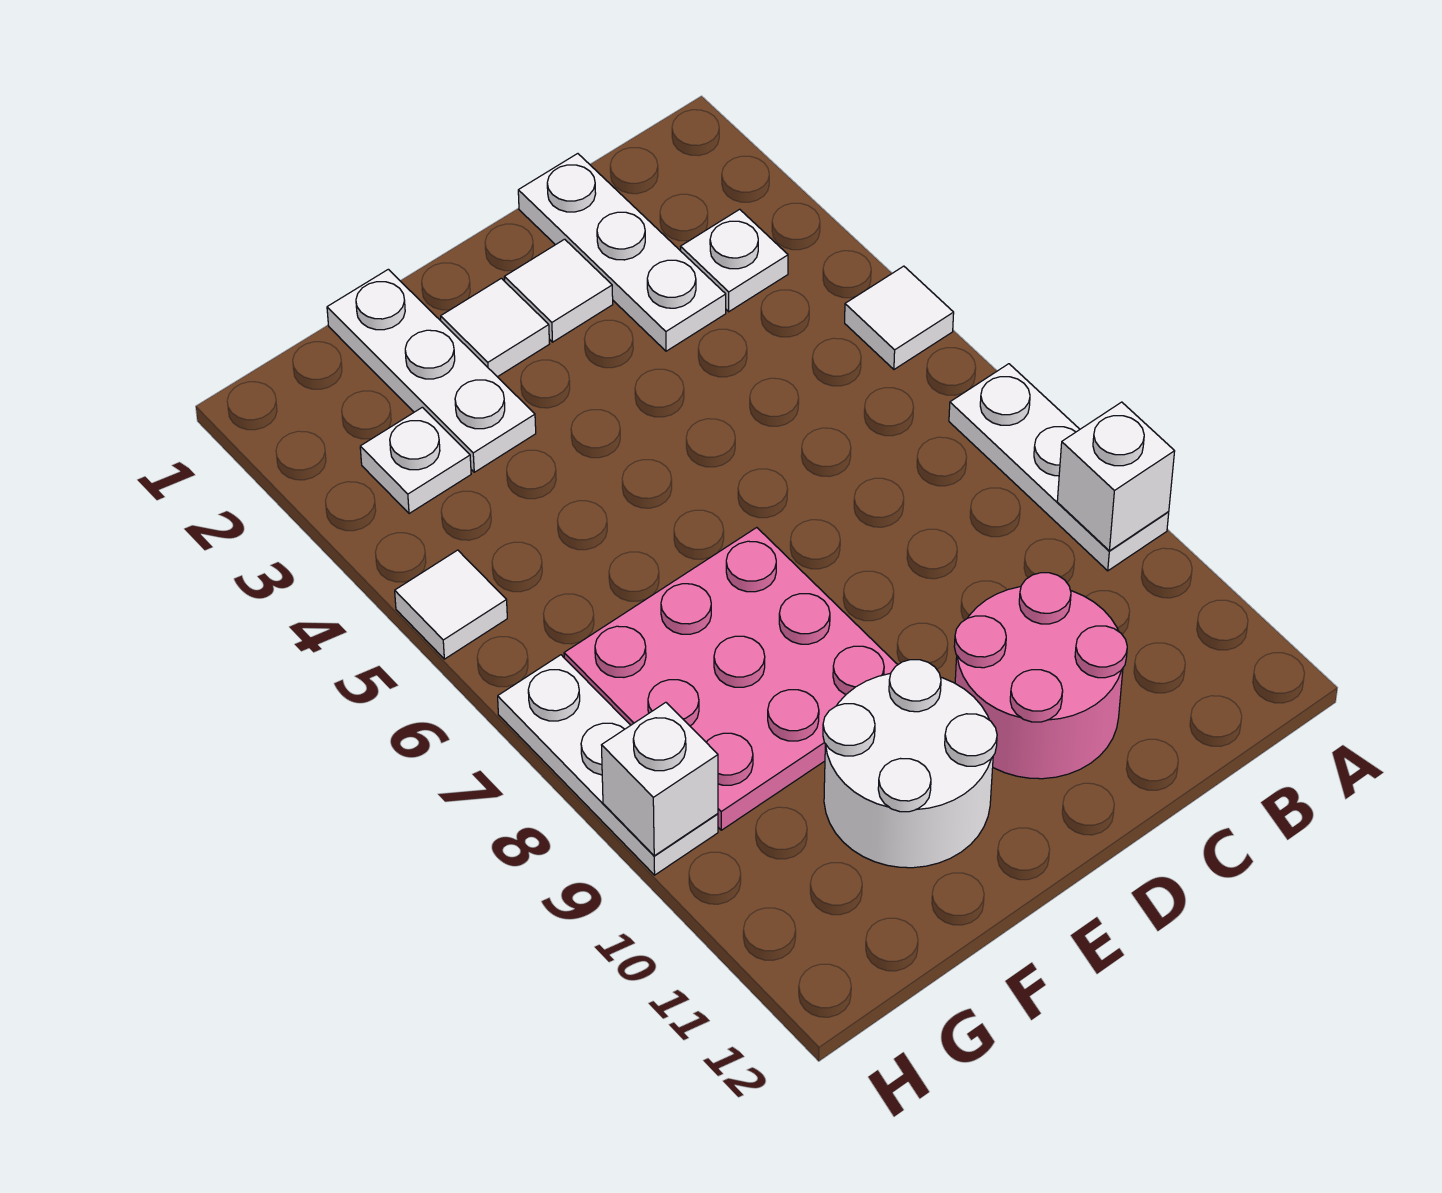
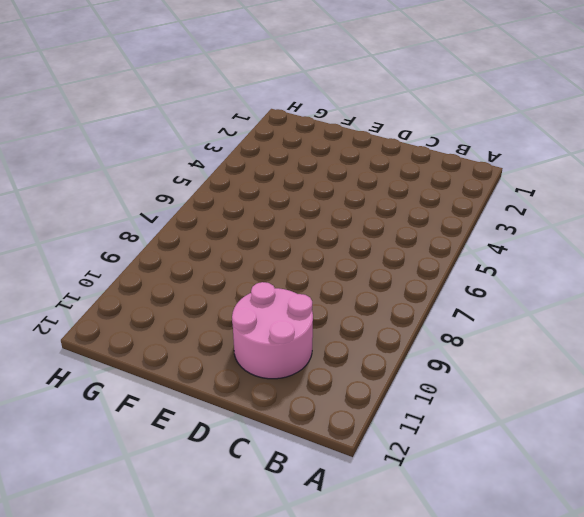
none -> white 1x1 tile [845,266,954,369]
none -> white 1x3 plate [949,364,1169,571]
none -> white 1x1 plate [681,209,788,312]

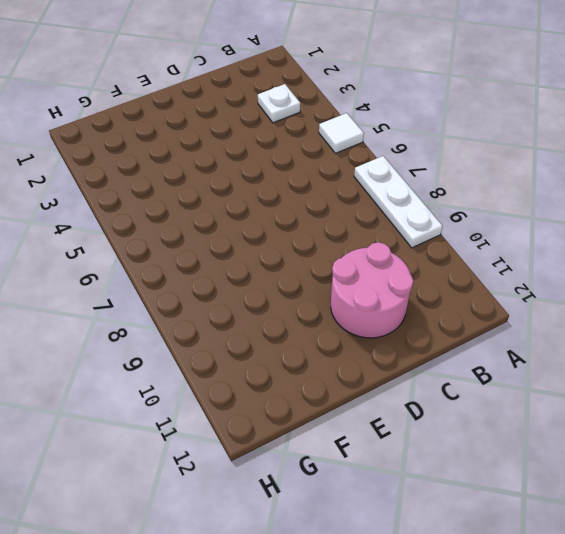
none -> white 1x3 plate [518,154,726,351]
none -> white 1x1 tile [504,239,613,342]
none -> white 1x1 tile [441,278,549,377]

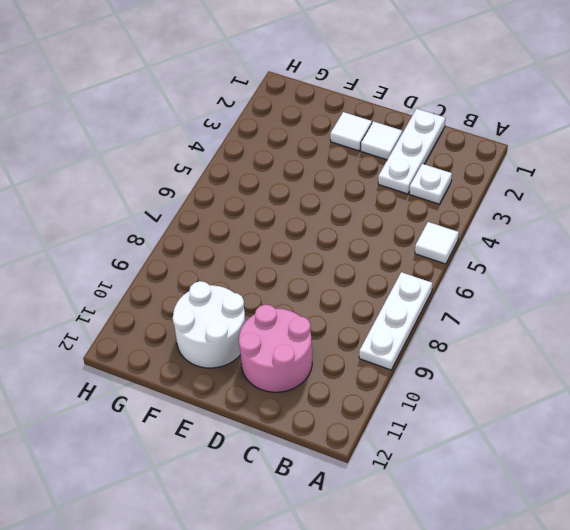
none -> pink 3x3 plate [564,528,898,830]
none -> white 1x3 plate [327,269,536,472]
none -> white 1x1 plate [360,407,471,514]

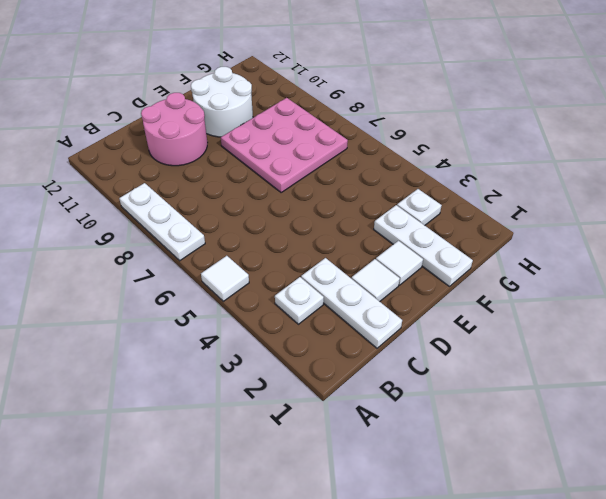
none -> white 1x1 tile [395,550,507,659]
none -> white 1x3 plate [498,655,718,875]
none -> white 1x1 brick [1057,402,1175,551]

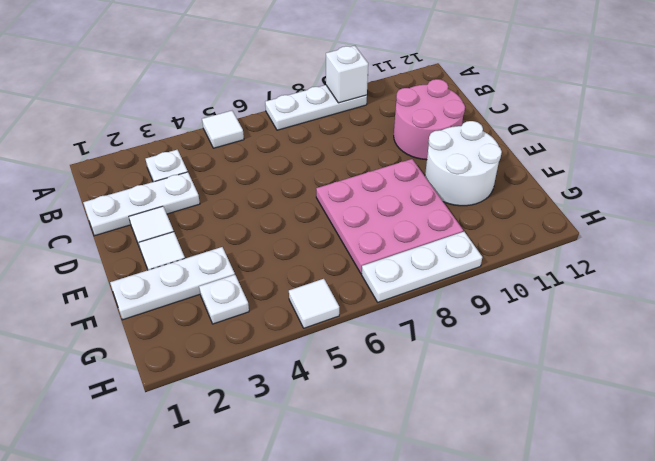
none -> white 1x1 brick [602,702,718,856]

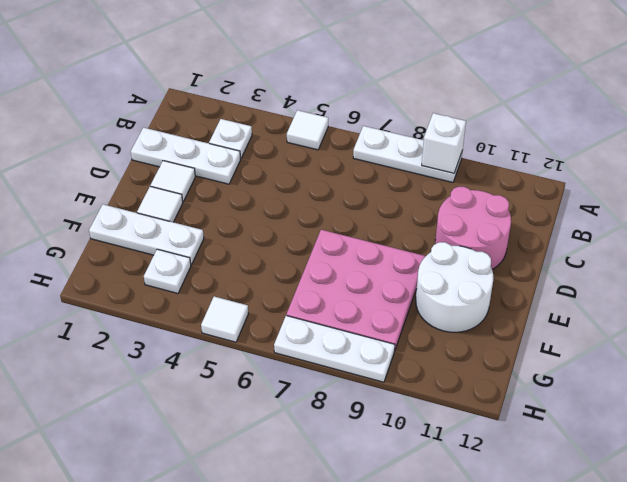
none -> white 1x1 brick [602,702,718,856]

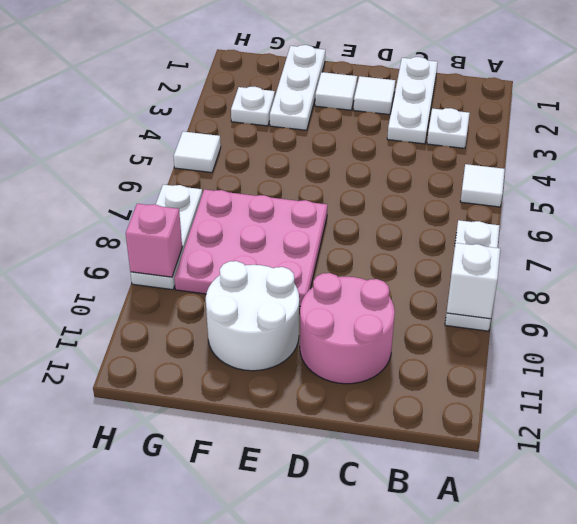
pink 1x1 brick [126,204,182,277] -> white 1x1 brick [602,702,718,856]

